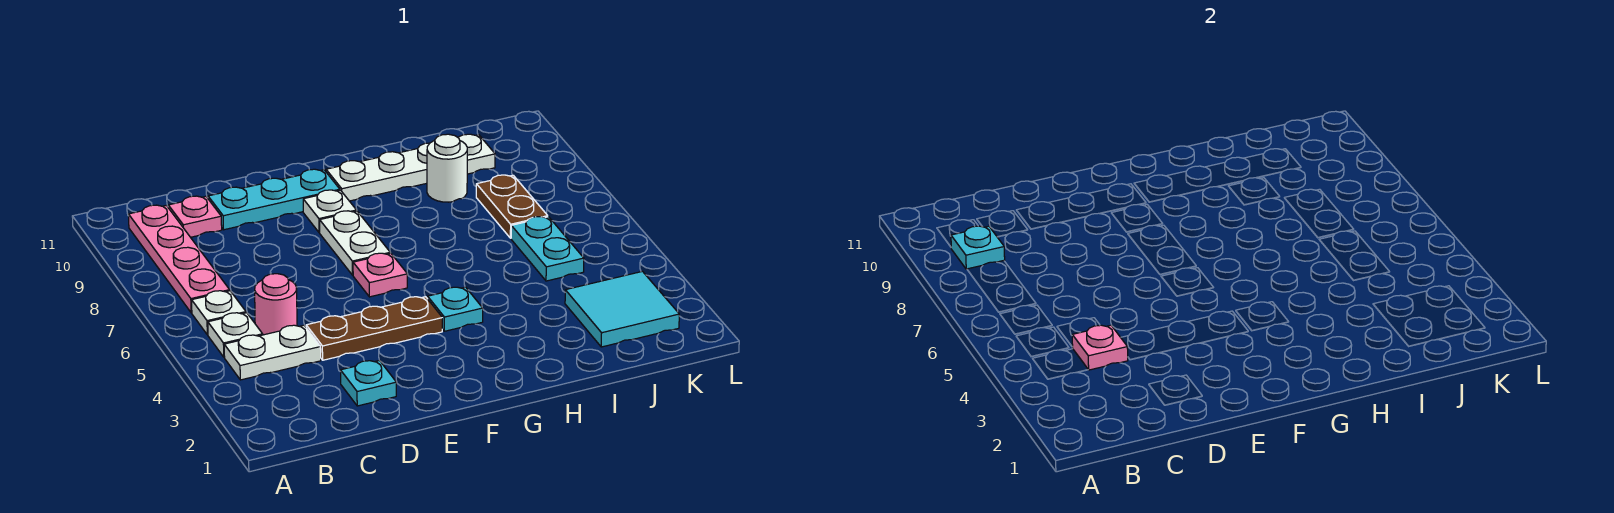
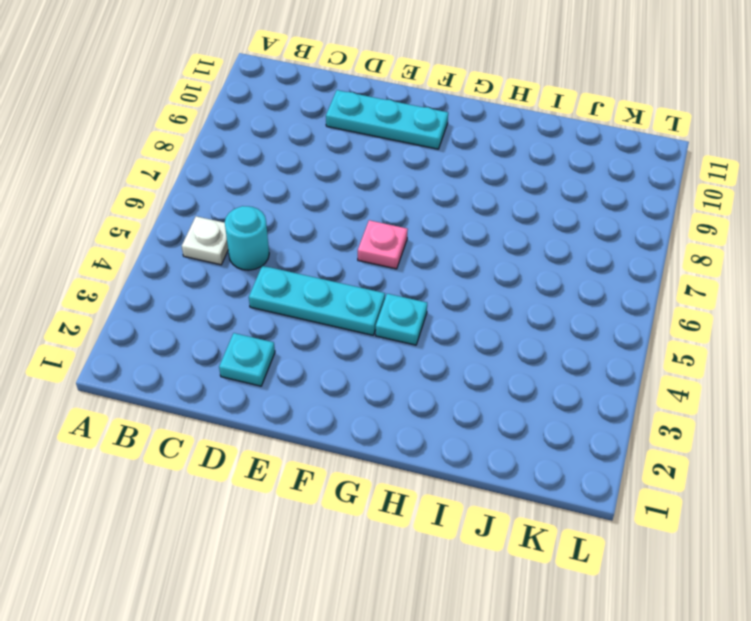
cyan 1x1 round brick [225,206,269,270] -> pink 1x1 round brick [255,274,297,335]
cyan 1x3 plate [249,266,385,335] -> brown 1x3 plate [306,297,442,360]
none -> white 1x2 plate [224,325,321,380]
none -> white 1x1 plate [192,291,246,335]
none -> pink 1x4 plate [129,205,230,313]

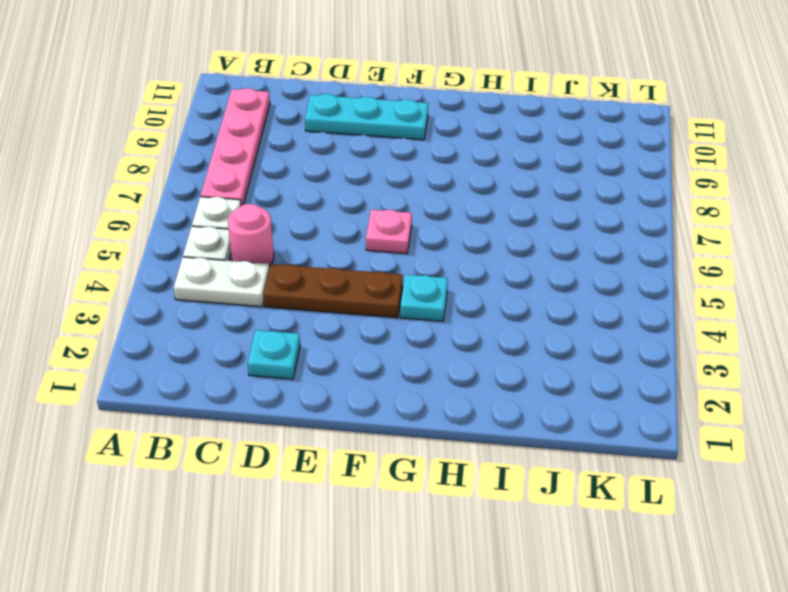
none -> pink 1x1 plate [168,196,222,237]
none -> white 1x2 plate [320,211,390,275]
none -> white 1x1 plate [303,190,356,233]

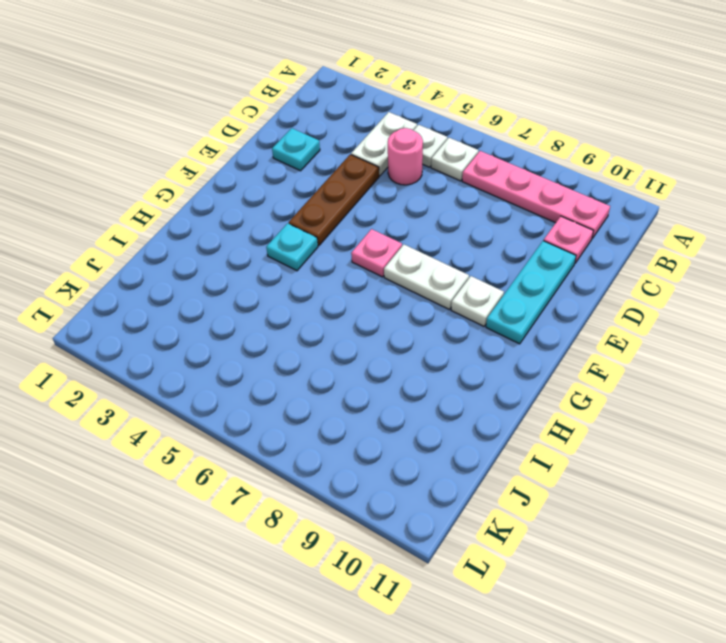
none -> white 1x4 plate [326,134,495,201]
none -> white 1x1 round brick [427,134,467,202]
none -> cyan 2x2 tile [565,271,679,347]

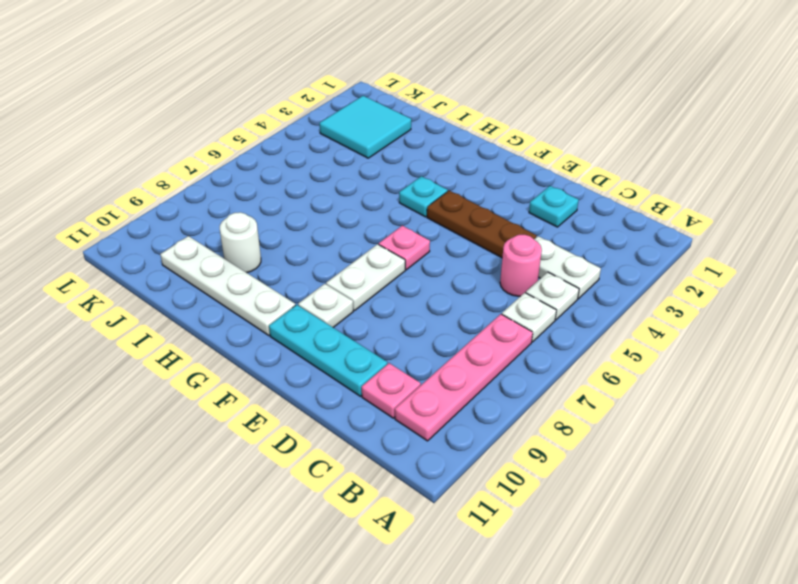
none -> cyan 1x2 plate [511,217,584,281]
none -> brown 1x2 plate [476,175,548,238]
none -> cyan 1x1 plate [951,226,1005,269]

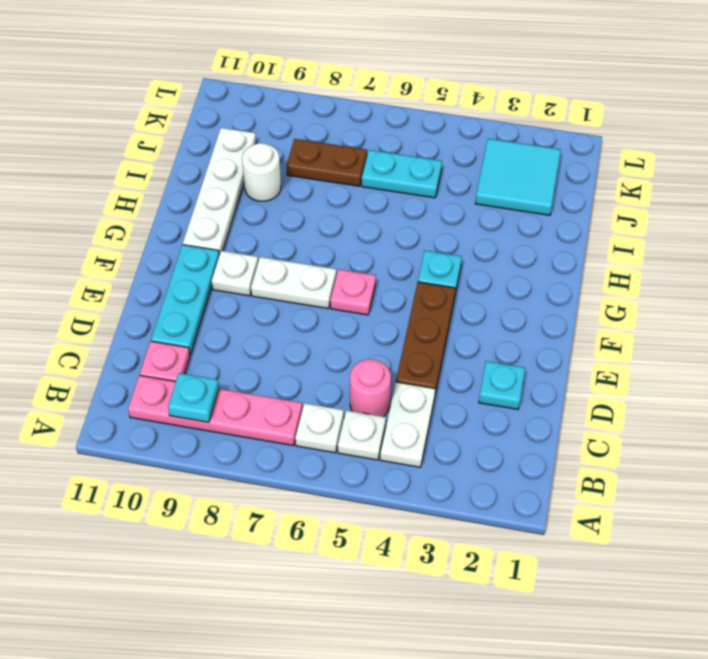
none -> pink 1x1 plate [1072,325,1128,370]

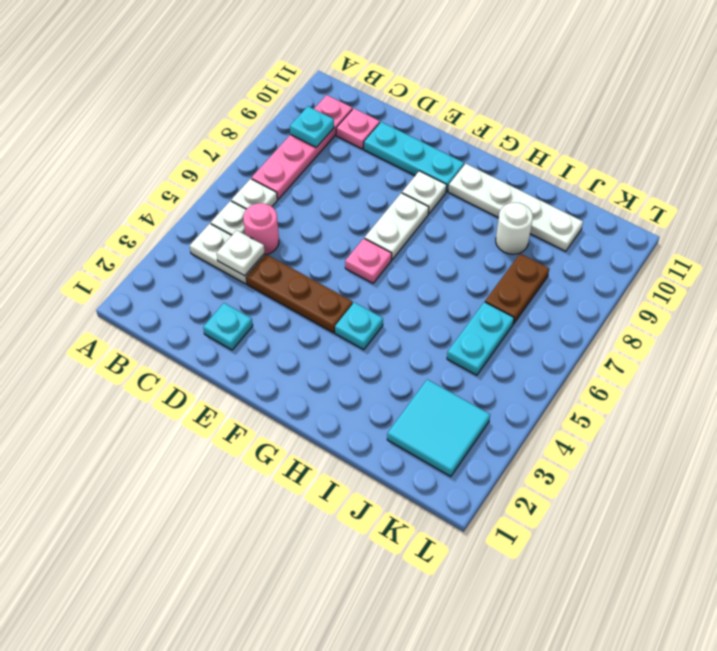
white 1x1 plate [217,230,265,276] -> pink 1x1 plate [1072,325,1128,370]

